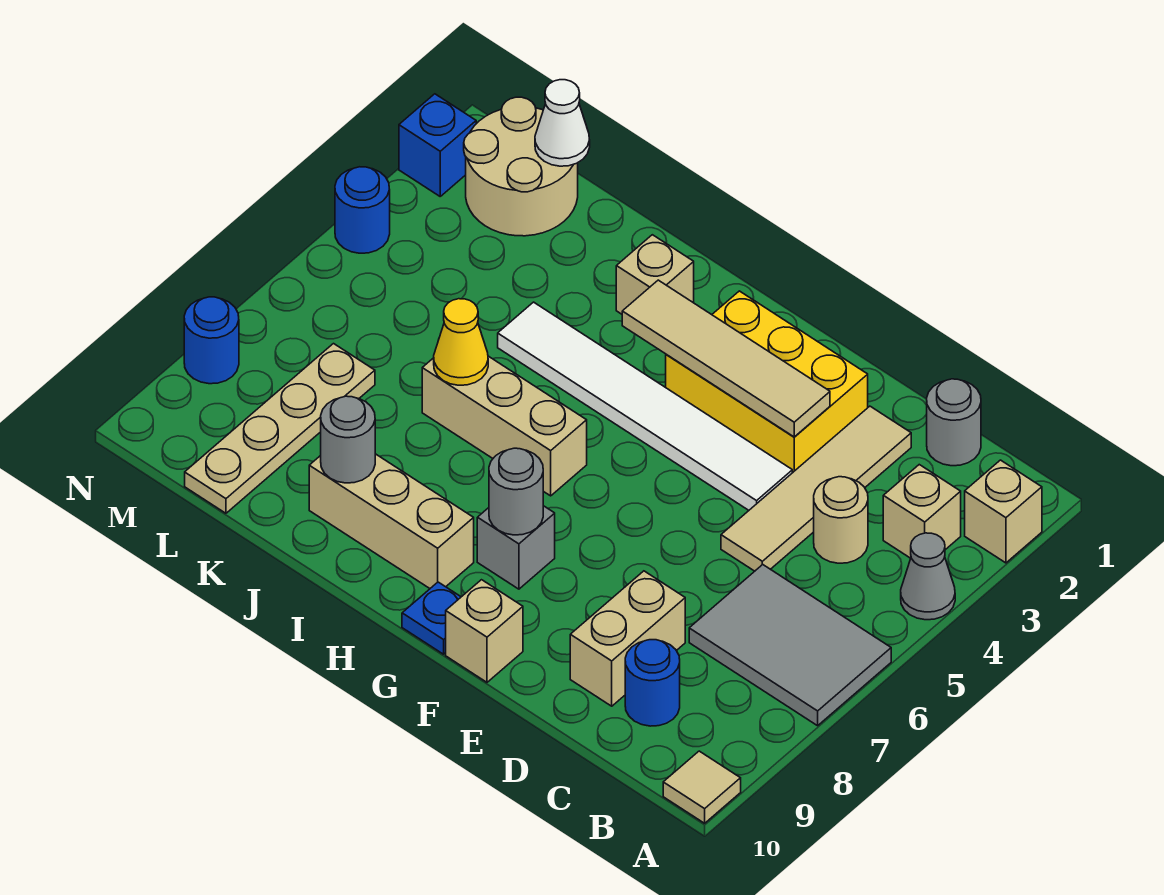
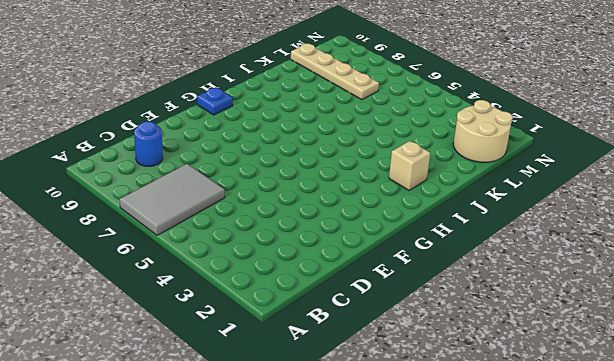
none -> tan 1x1 brick [965,460,1042,563]
none -> grey 1x1 cone [901,533,955,620]
none -> tan 1x1 tile [663,751,741,823]

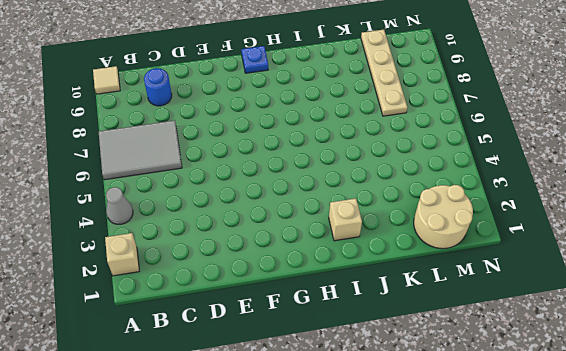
none -> tan 1x1 brick [883,465,961,558]
none -> grey 1x1 round brick [927,379,981,466]
none -> tan 1x1 round brick [814,477,868,563]

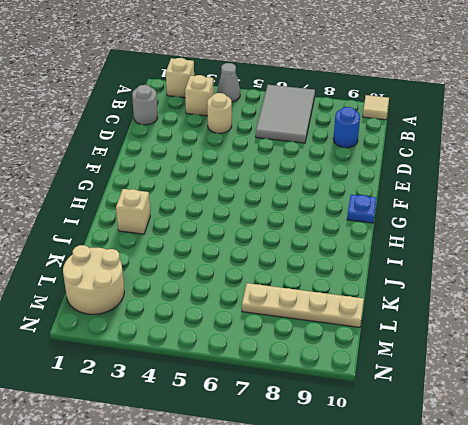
none -> tan 1x4 tile [721,406,911,571]
none -> tan 1x2 brick [570,571,685,706]
none -> yellow 2x3 brick [666,291,868,473]

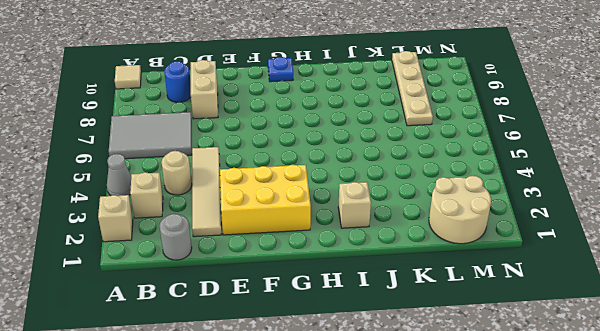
none -> white 1x6 tile [498,302,792,510]
none -> tan 1x1 brick [446,580,523,682]
none -> grey 1x1 brick [477,506,555,589]

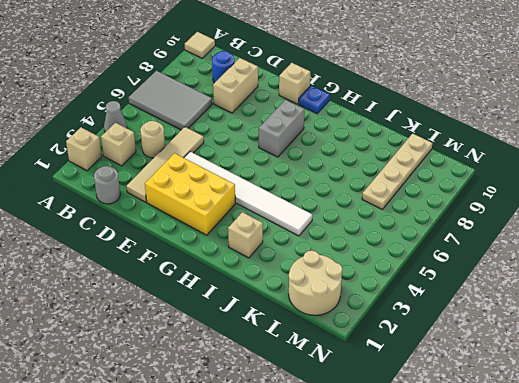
grey 1x2 brick [259,100,305,157] -> grey 1x1 brick [477,506,555,589]
none -> tan 1x3 brick [422,356,587,496]
none -> tan 1x3 brick [309,454,474,588]
none -> blue 1x1 brick [399,94,476,196]

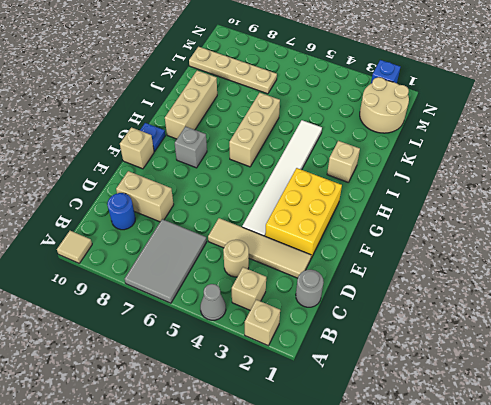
none -> blue 1x1 round brick [335,167,390,253]
none -> blue 1x1 round brick [184,297,239,384]
none -> tan 1x4 tile [622,280,830,437]

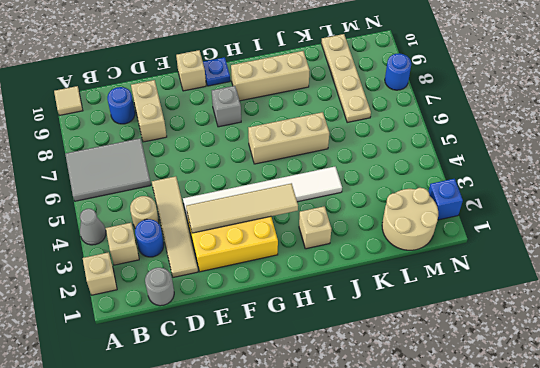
blue 1x1 round brick [135,219,164,257] -> blue 1x1 round brick moved to [335,167,390,253]
none -> grey 1x1 round brick [489,448,543,535]
none -> yellow 1x1 cone [434,299,488,385]
none -> grey 1x1 round brick [321,396,375,483]

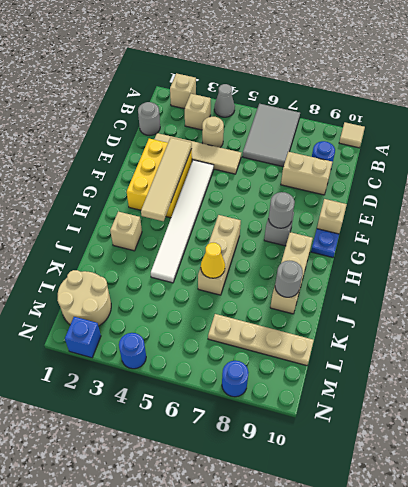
none -> white 1x1 cone [535,80,590,166]

